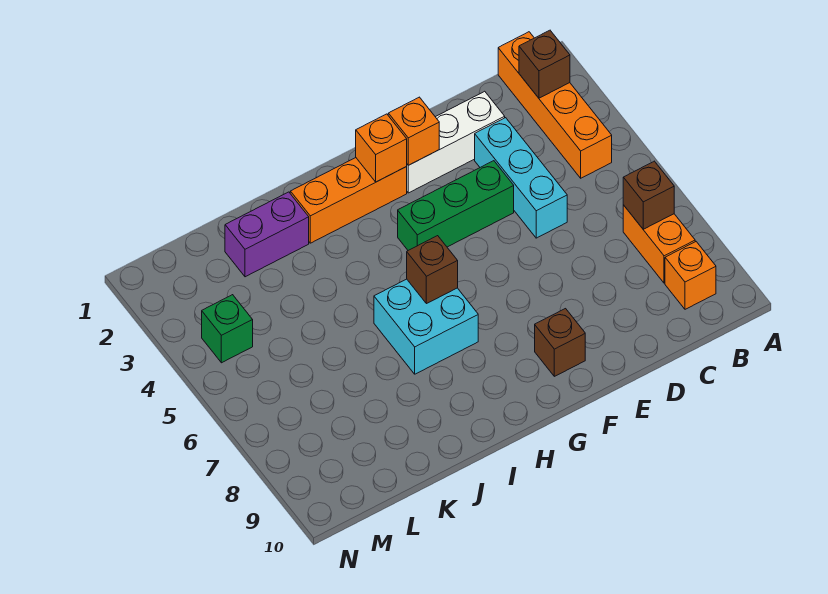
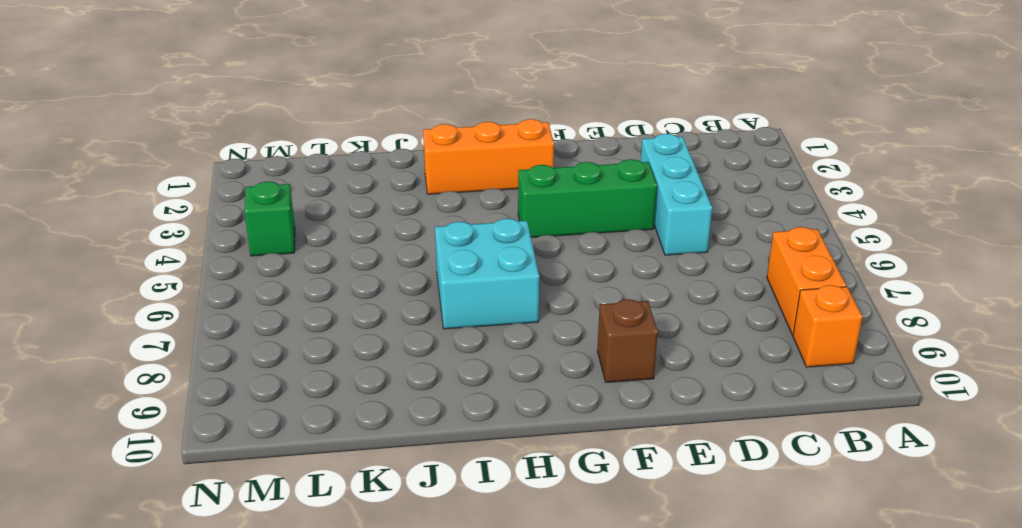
none -> orange 1x4 brick [498,32,612,178]
none -> white 1x3 brick [406,91,505,193]
none -> purple 1x2 brick [225,192,309,277]

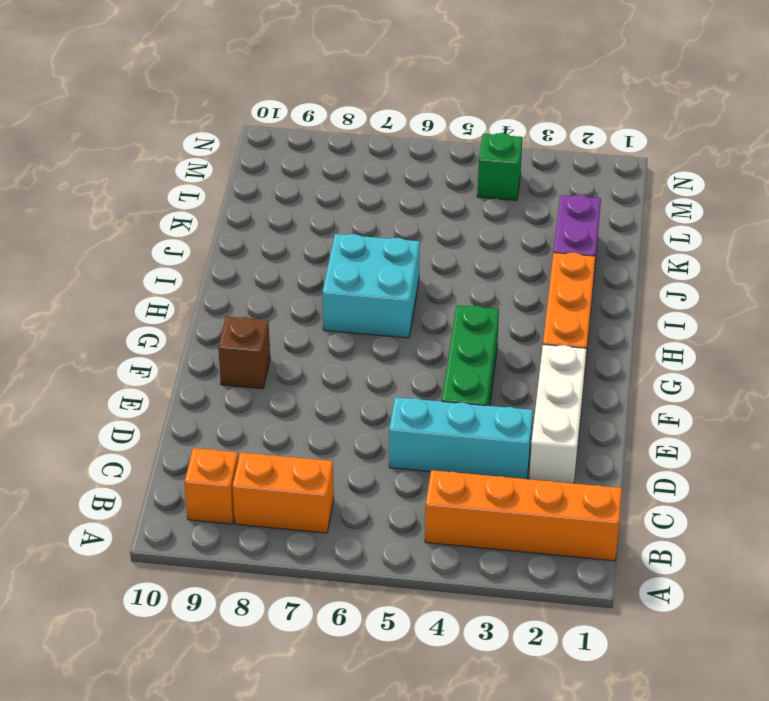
none -> brown 1x1 brick [519,30,570,98]
none -> brown 1x1 brick [623,161,674,229]
none -> orange 1x1 brick [388,97,439,165]

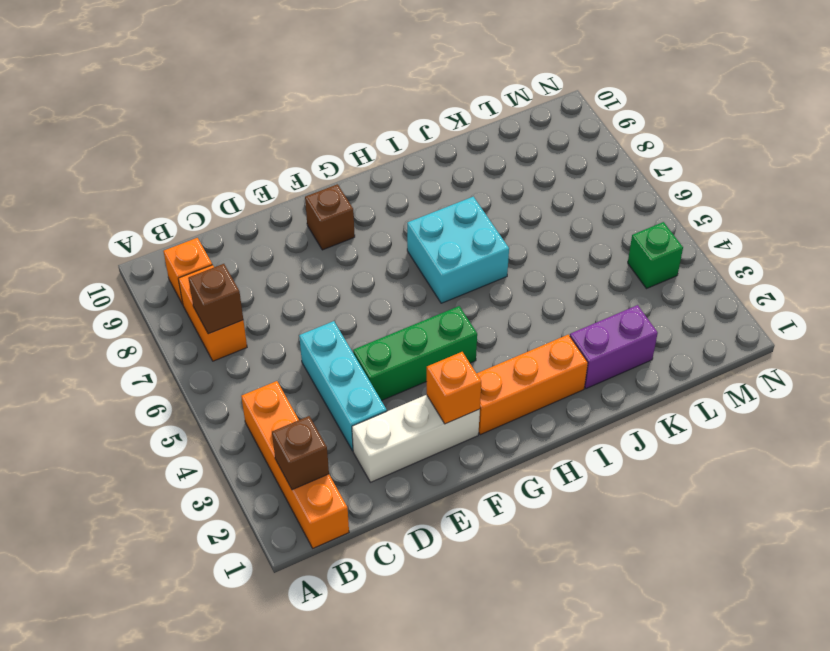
none -> orange 1x1 brick [356,114,407,182]
none -> brown 1x1 brick [407,236,458,304]

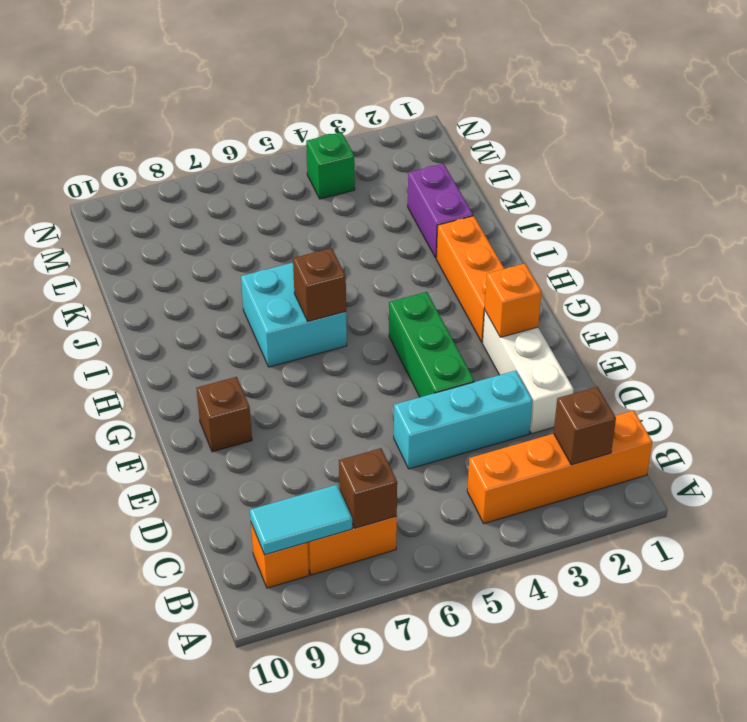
cyan 1x2 tile [250,485,352,555] -> none
none -> orange 1x1 brick [356,114,407,182]

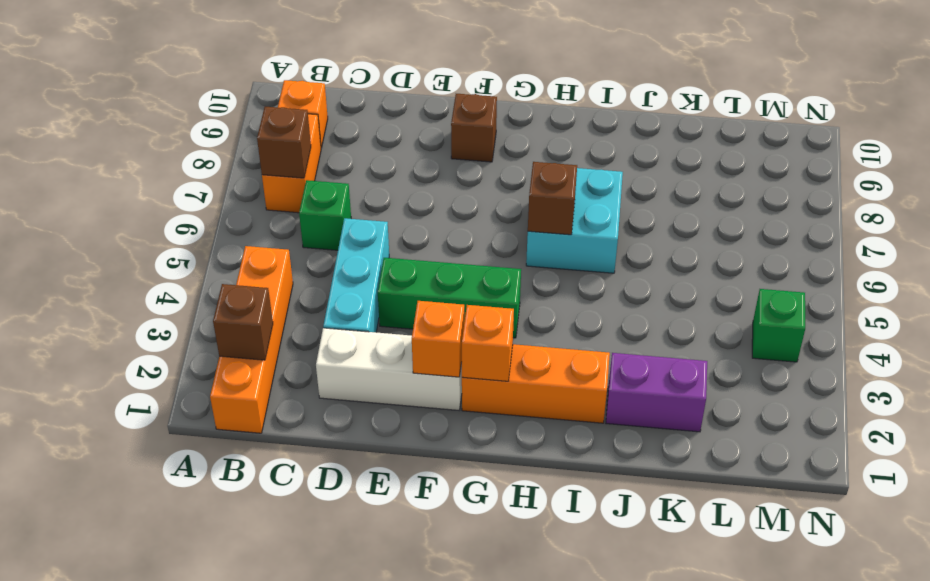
green 1x1 brick [299,180,351,250] -> none

